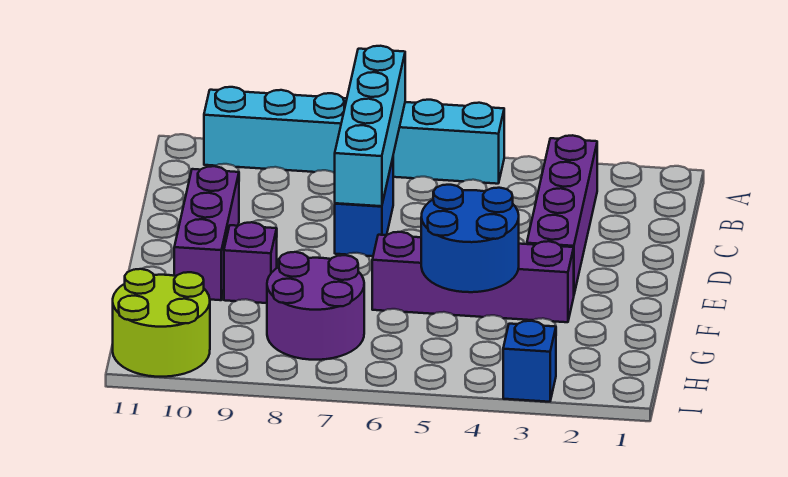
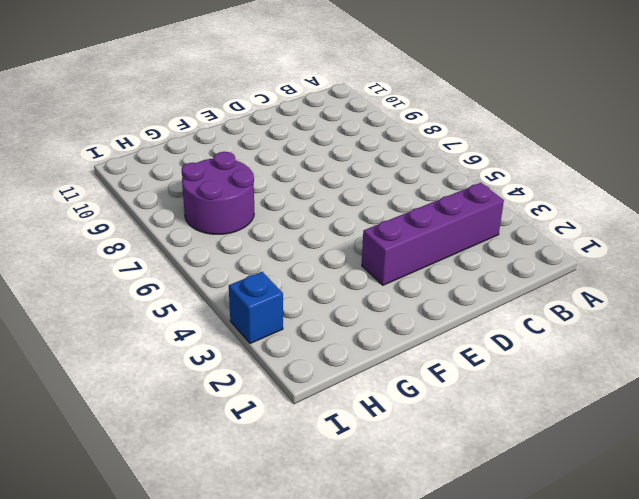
none -> cyan 1x6 brick [204,87,504,184]
none -> blue 1x2 brick [335,159,393,256]

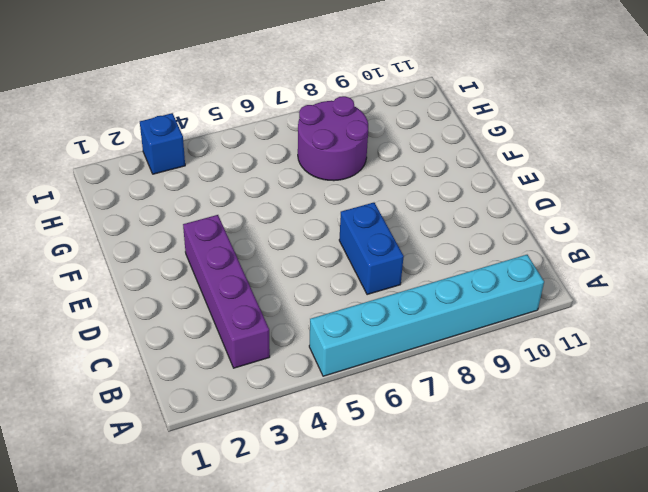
none -> purple 1x3 brick [174,166,239,300]
none -> purple 1x4 brick [372,232,574,322]

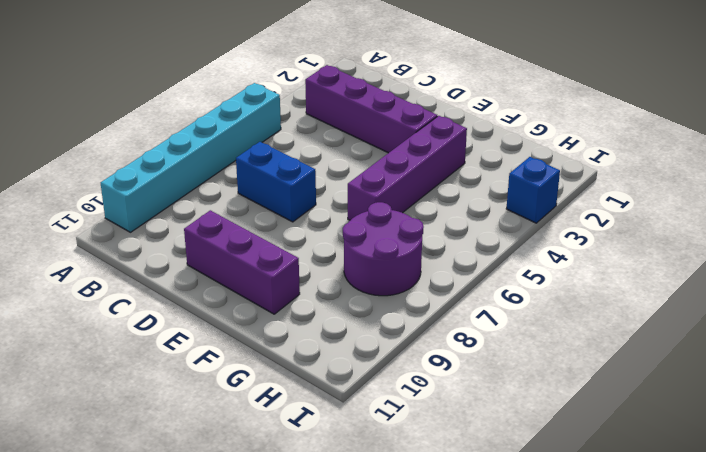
none -> purple 1x1 brick [224,222,277,303]
none -> lime 2x2 round brick [113,269,210,377]

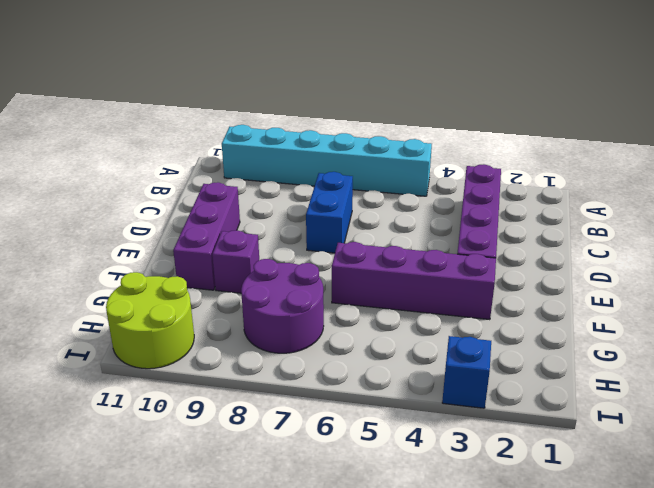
none -> cyan 1x4 brick [335,46,405,206]
none -> blue 2x2 round brick [421,185,519,292]

